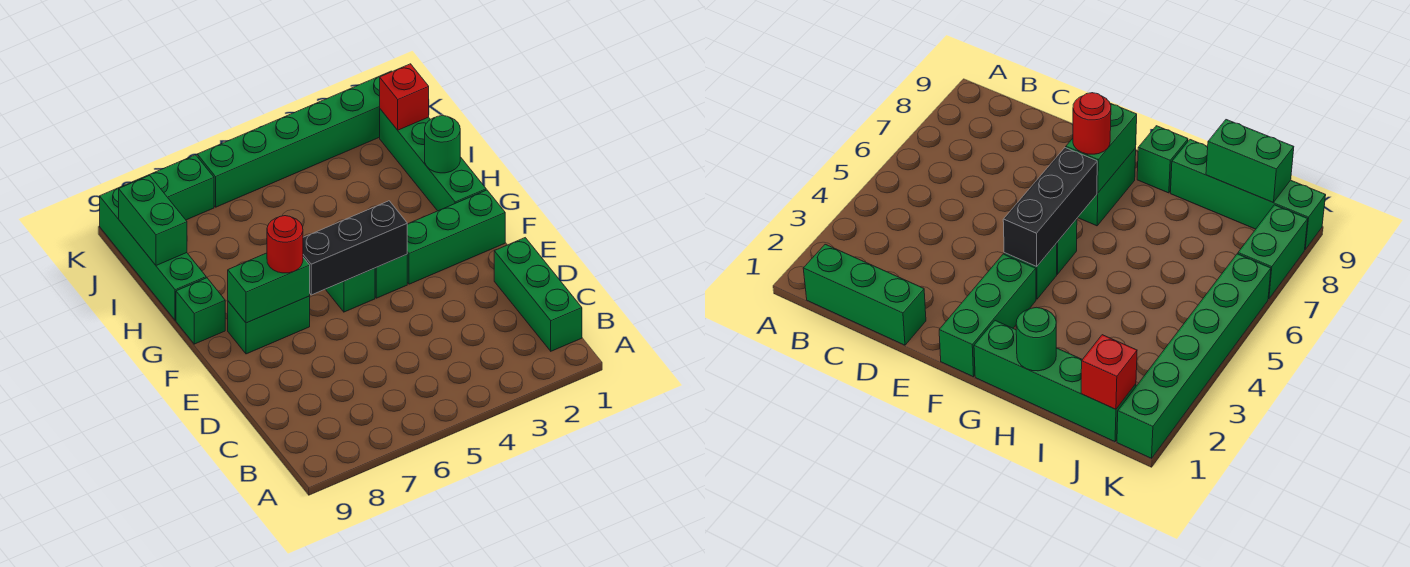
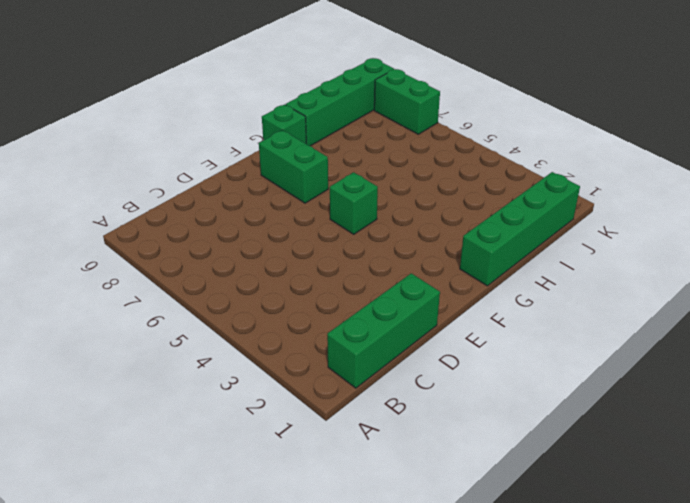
none -> green 1x3 brick [407,190,505,284]
none -> green 1x1 brick [375,255,407,298]
none -> green 1x6 brick [197,71,392,207]

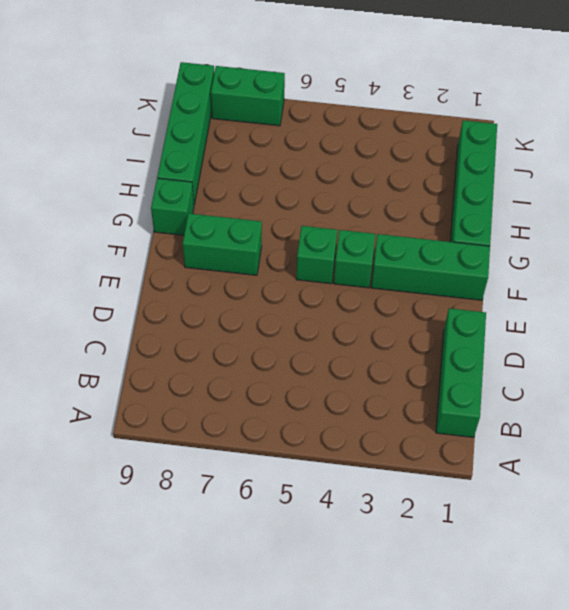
none -> green 1x6 brick [197,71,392,207]
none -> black 1x3 brick [303,201,407,295]
none -> green 1x2 brick [228,253,310,323]

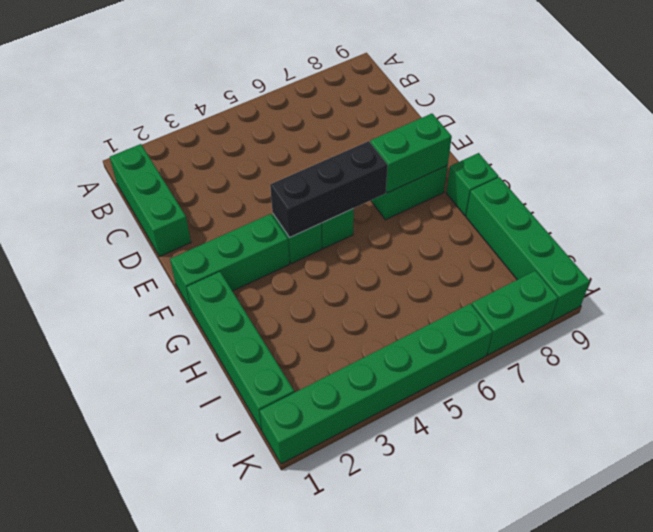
none -> green 1x1 round brick [425,116,460,173]
none -> green 1x2 brick [119,175,187,265]
none -> red 1x1 brick [380,64,429,130]

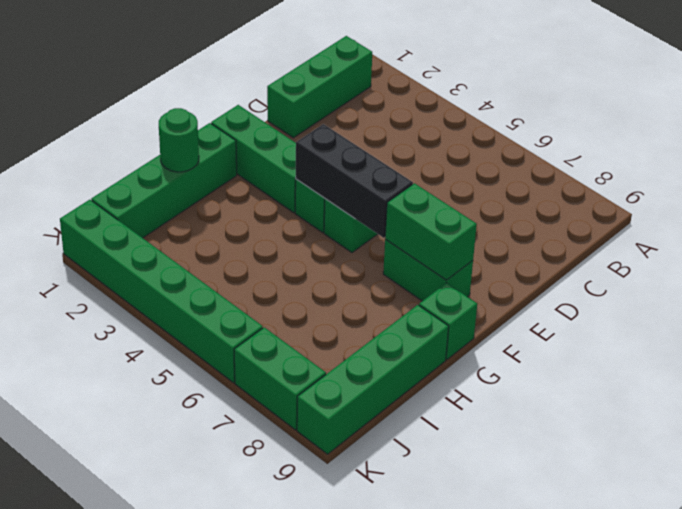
none -> green 1x2 brick [119,175,187,265]
none -> red 1x1 brick [380,64,429,130]
none -> red 1x1 round brick [267,216,303,273]

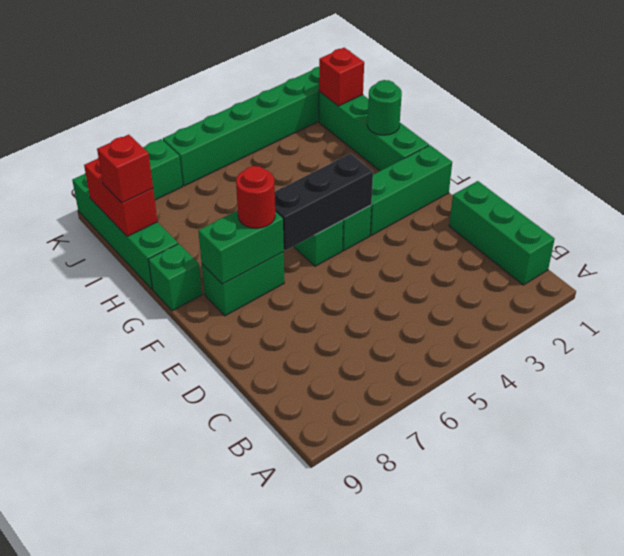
red 1x2 brick [84,158,158,237] -> green 1x2 brick [119,175,187,265]
red 1x1 brick [97,135,153,203] -> none

